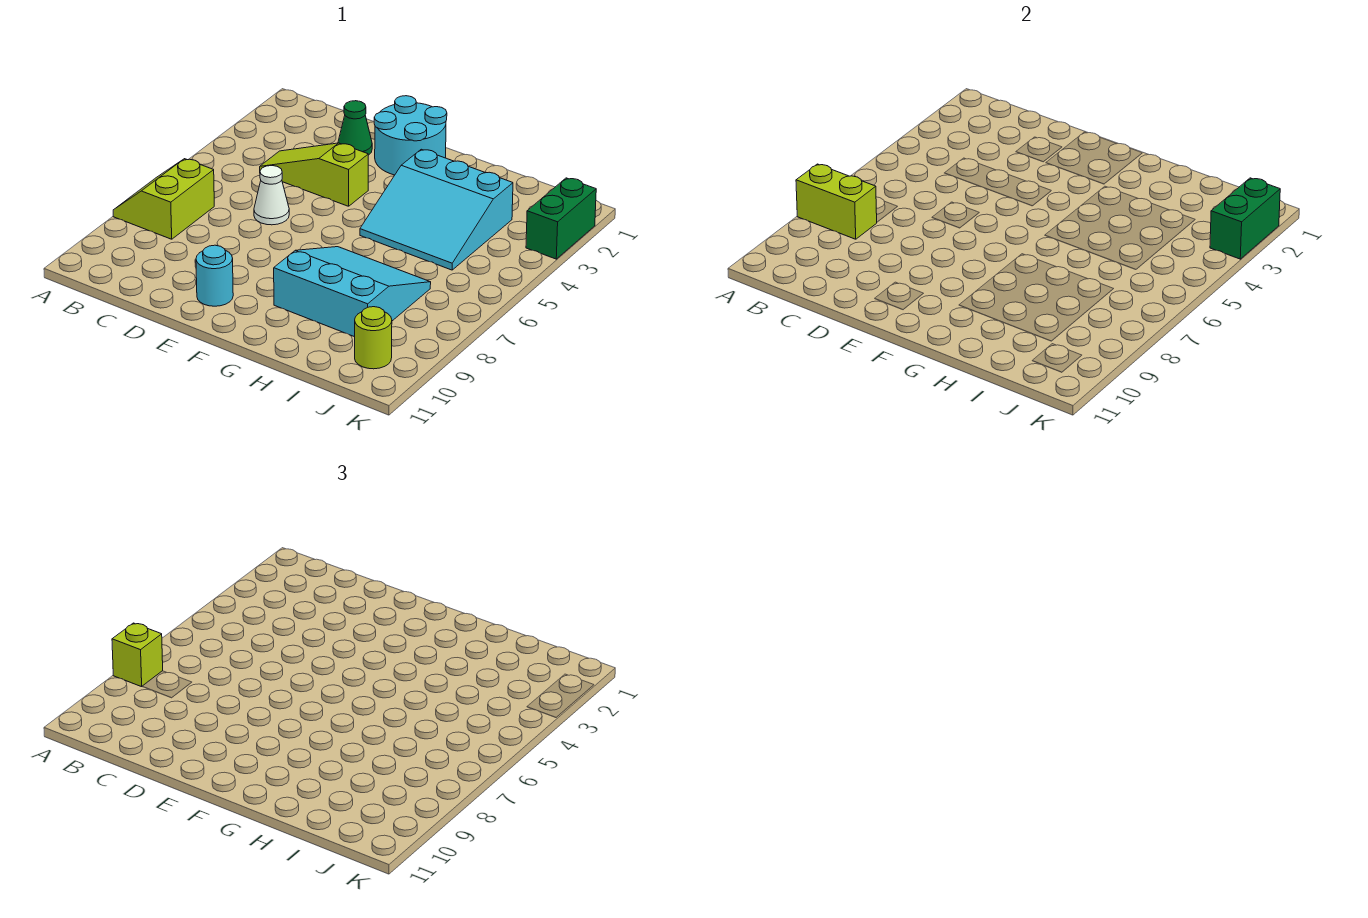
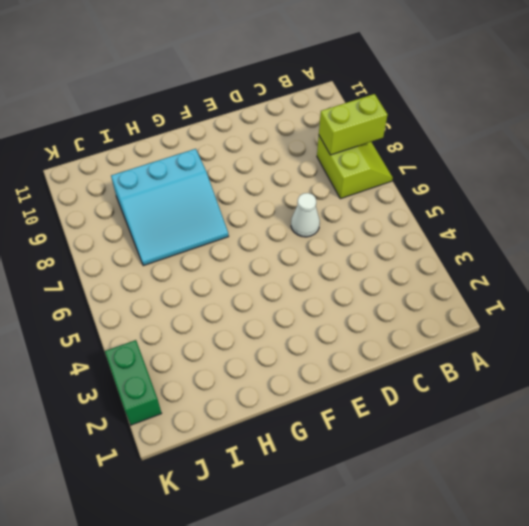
none -> lime 1x3 slope [260,143,368,206]
none -> green 1x1 cone [338,101,372,155]
none -> cyan 2x2 round brick [374,96,447,175]

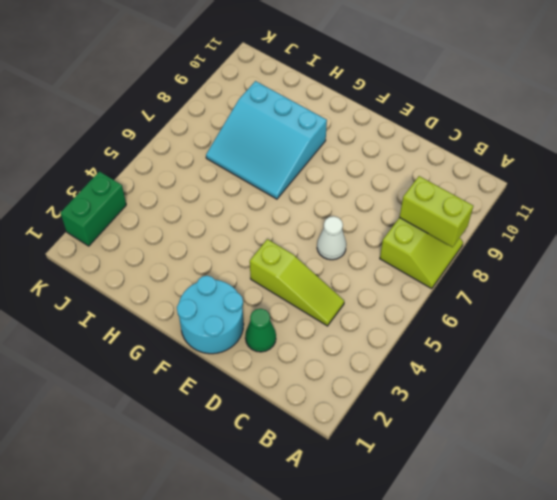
none -> cyan 1x1 round brick [196,245,233,306]
none -> cyan 3x3 slope [360,149,513,270]
none -> lime 1x1 round brick [355,307,392,369]

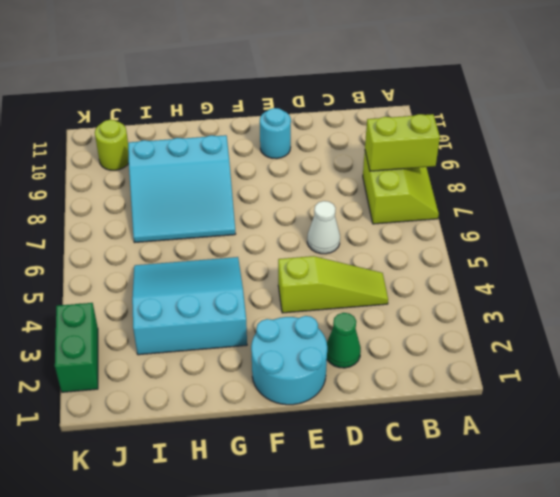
none -> green 1x2 brick [1210,178,1280,259]
none -> lime 1x1 brick [112,623,163,687]

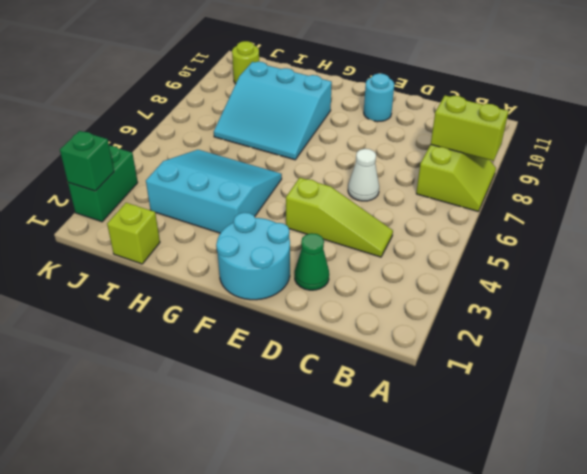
lime 1x1 brick [107,203,160,264] -> lime 1x1 brick moved to [112,623,163,687]
green 1x1 brick [60,131,114,191] -> green 1x2 brick [1210,178,1280,259]

